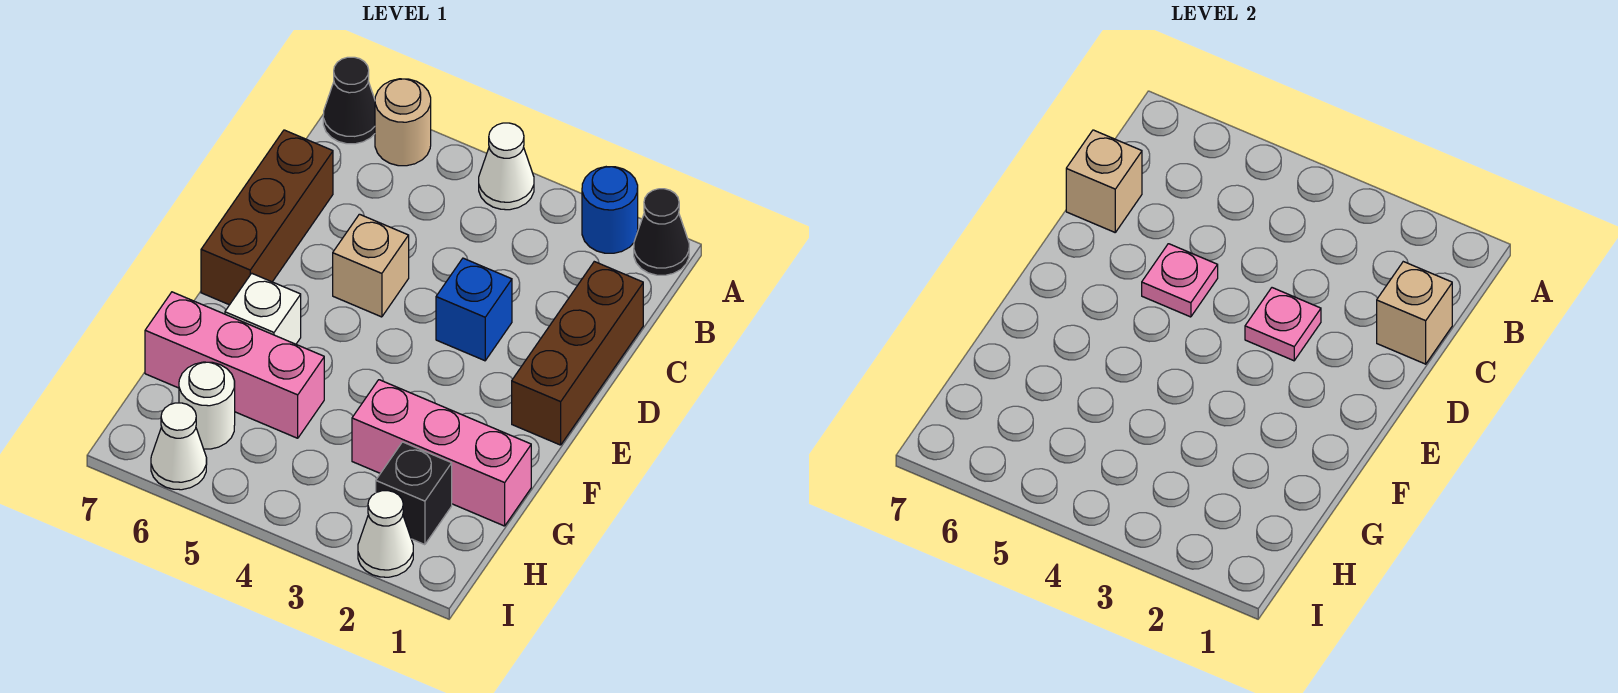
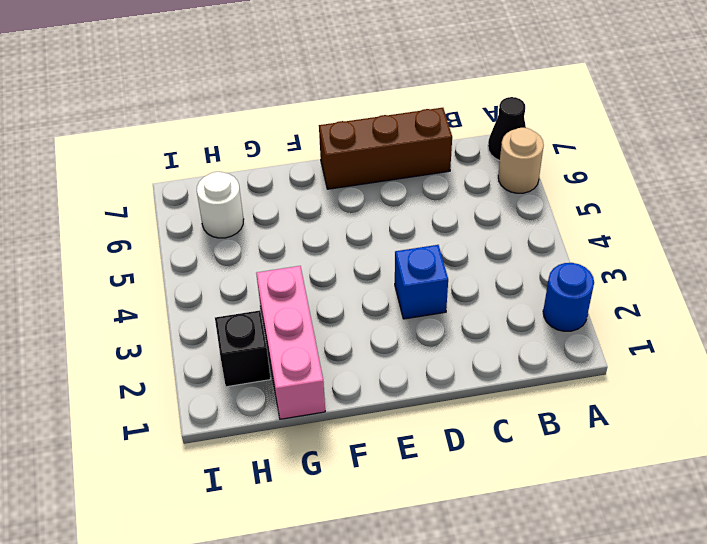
none -> black 1x1 cone [634,189,689,275]
none -> white 1x1 cone [479,123,534,210]
none -> brown 1x3 brick [512,262,643,445]

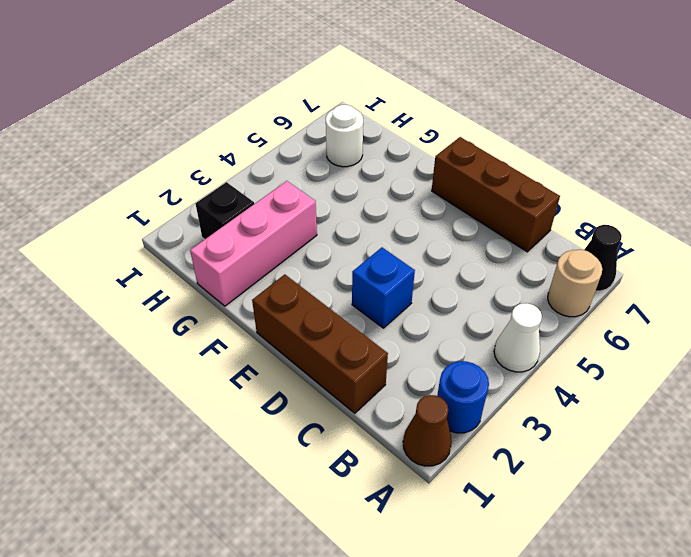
brown 1x1 cone [403,395,452,466] -> black 1x1 cone [634,189,689,275]
none -> tan 1x1 brick [333,214,409,317]
none -> white 1x1 brick [225,273,301,344]
none -> pink 1x3 brick [145,292,324,438]

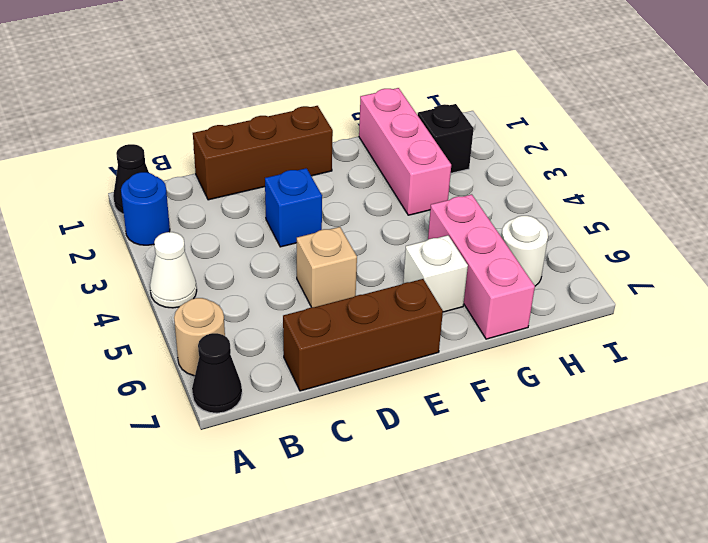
none -> white 1x1 cone [358,491,413,577]
none -> white 1x1 cone [151,403,207,490]
none -> tan 1x1 brick [1377,262,1452,364]

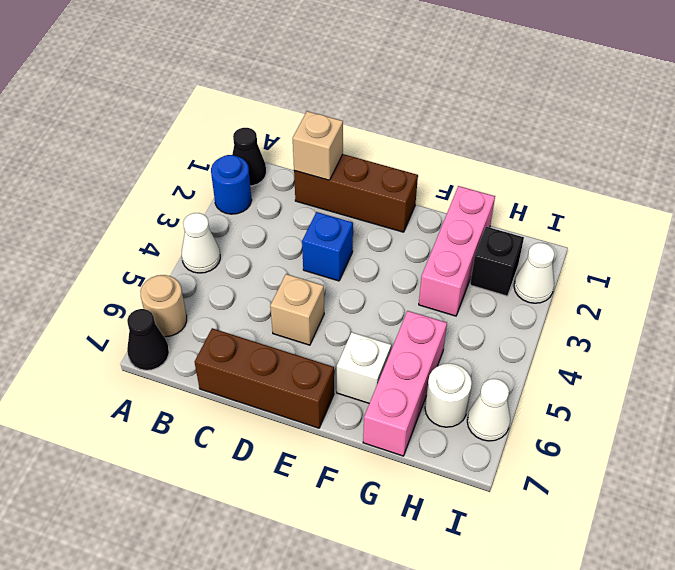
none -> tan 1x1 brick [1066,130,1142,232]
none -> pink 1x1 plate [1245,288,1321,361]
none -> pink 1x1 plate [1142,244,1218,317]

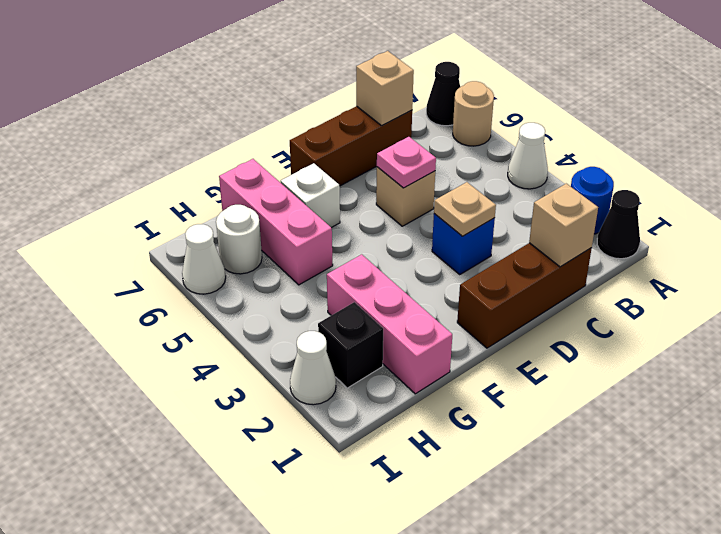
tan 1x1 plate [434,182,496,236] -> pink 1x1 plate [1245,288,1321,361]

